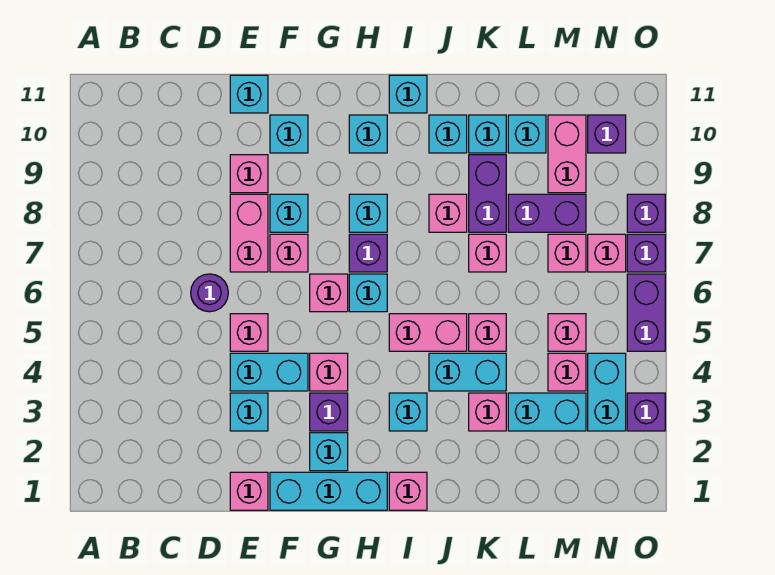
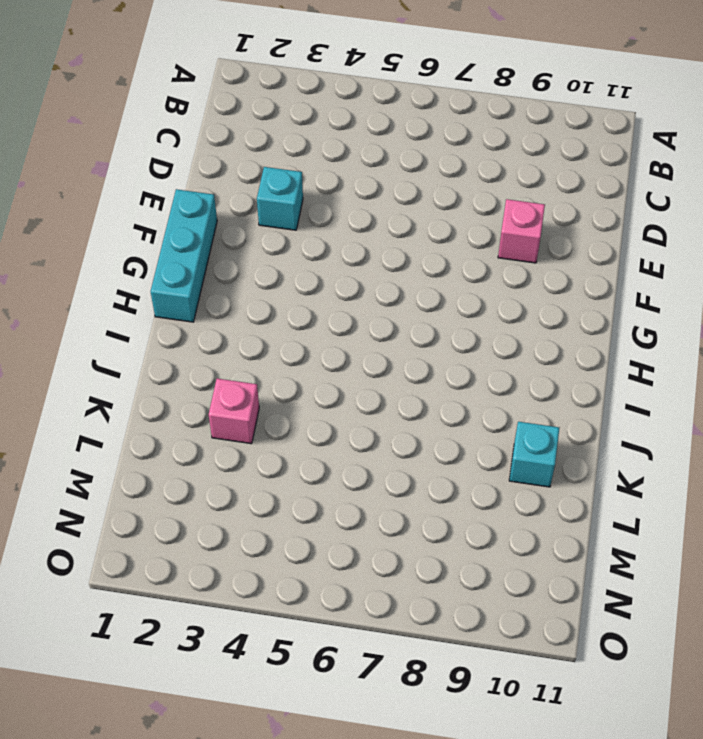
none -> purple 1x1 round brick [191,274,228,312]
none -> pink 1x1 brick [230,472,268,510]
none -> cyan 1x2 brick [230,353,308,391]
none -> pink 1x1 brick [230,314,268,351]

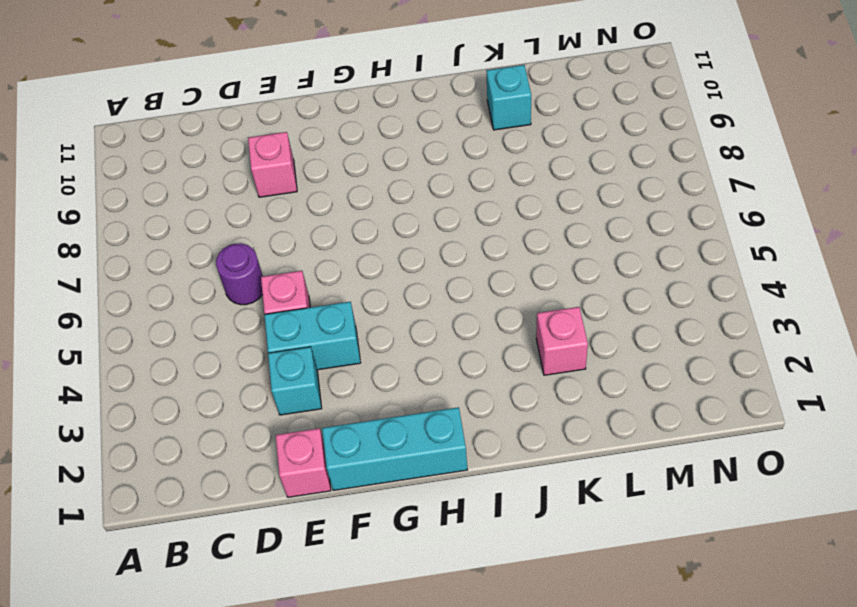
none -> pink 1x2 brick [230,194,268,272]
none -> cyan 1x1 brick [230,75,268,113]
none -> pink 1x1 brick [270,234,308,272]
none -> cyan 1x1 brick [270,194,308,232]

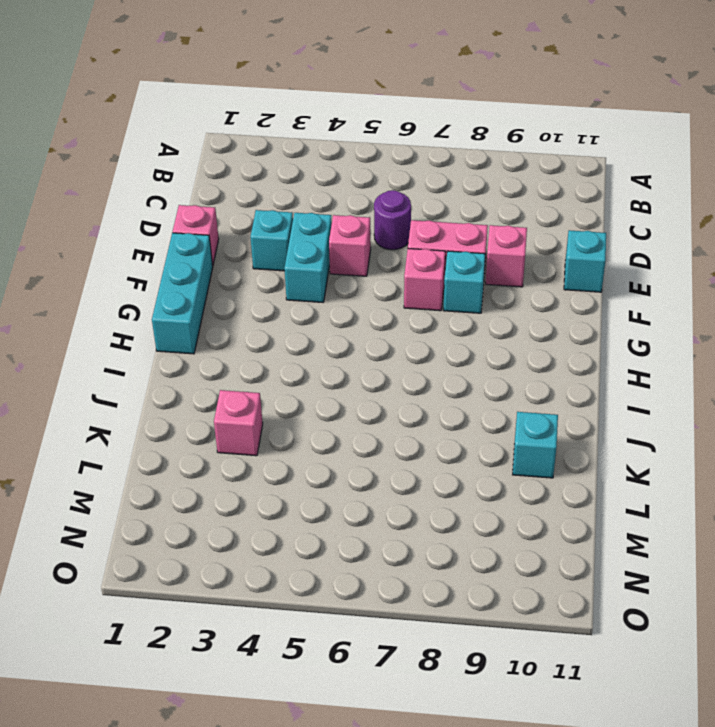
none -> cyan 1x1 brick [270,115,308,153]
none -> cyan 1x1 brick [310,433,348,471]
none -> purple 1x1 brick [310,393,348,431]
none -> pink 1x1 brick [310,353,348,391]

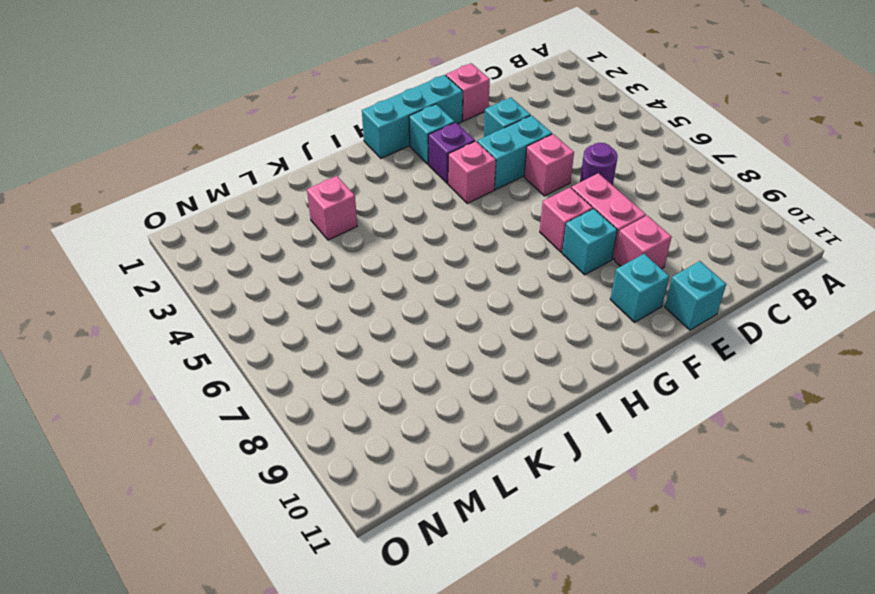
none -> pink 1x1 brick [310,274,348,312]
none -> cyan 1x1 brick [349,274,387,312]
none -> purple 1x1 brick [349,234,387,272]
none -> cyan 1x1 brick [349,194,387,232]

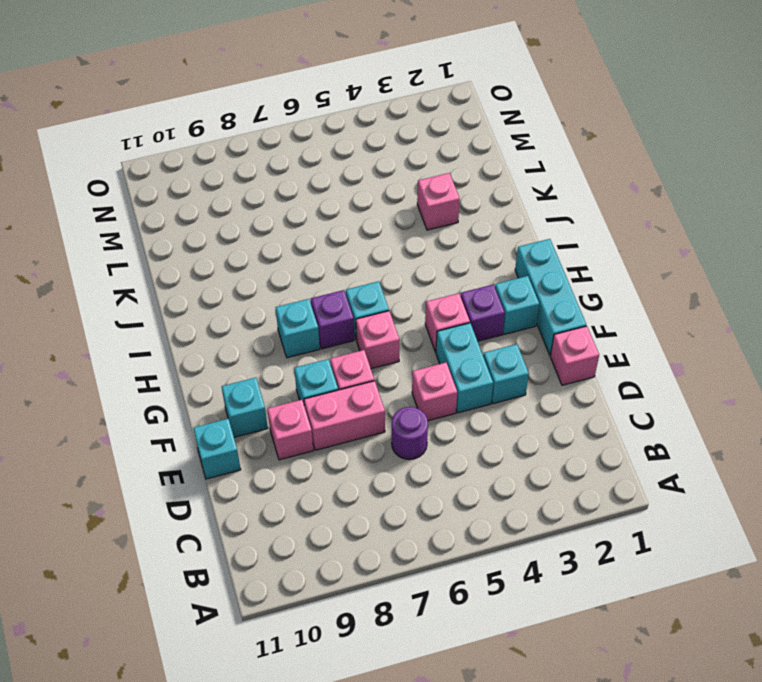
none -> cyan 1x1 brick [349,115,387,153]
none -> pink 1x1 brick [389,472,427,510]
none -> cyan 1x1 brick [389,393,427,431]
none -> pink 1x2 brick [389,314,467,351]

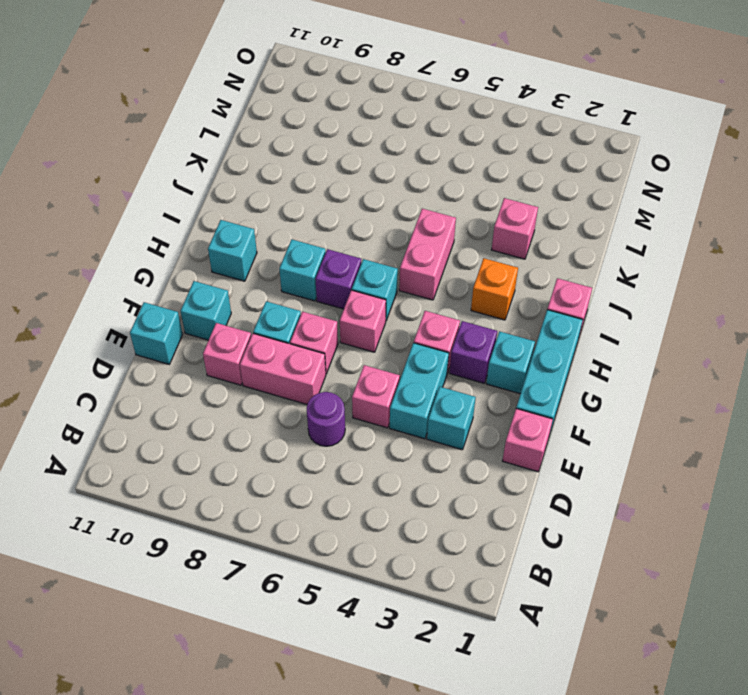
orange 1x1 brick [471,258,518,320] -> cyan 1x1 brick [389,393,427,431]
none -> cyan 1x1 brick [389,75,427,113]
none -> cyan 1x2 brick [429,353,506,391]
none -> pink 1x1 brick [429,194,467,232]
none -> cyan 1x1 brick [429,115,467,153]

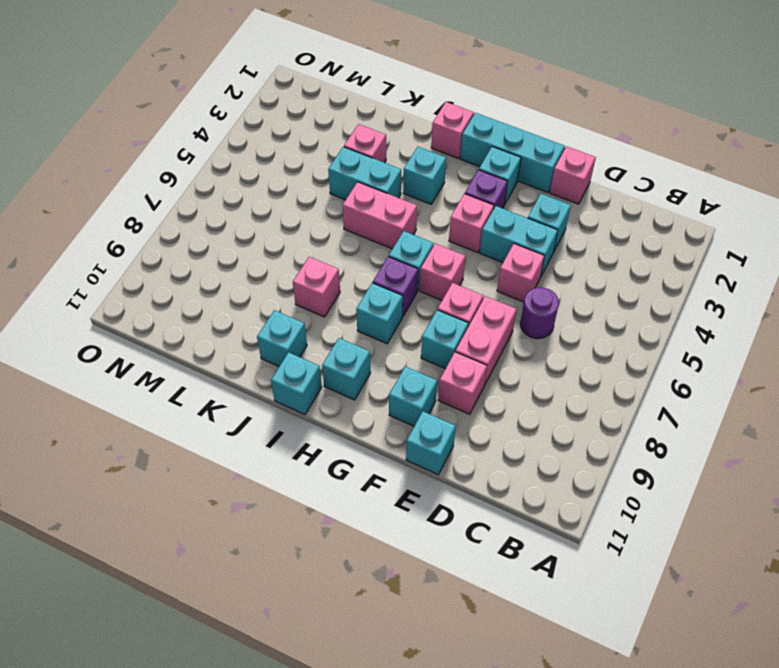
none -> pink 1x1 brick [469,314,506,351]
none -> pink 1x1 brick [469,234,506,272]
none -> purple 1x2 brick [469,155,506,232]
none -> cyan 1x1 brick [469,115,506,153]

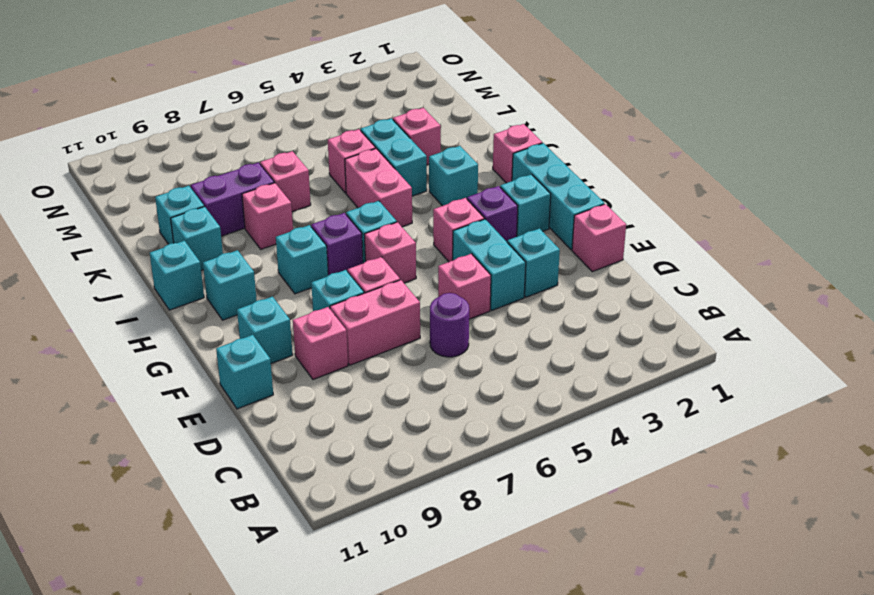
none -> cyan 1x2 brick [508,393,586,431]
none -> purple 1x2 brick [508,194,586,232]
none -> cyan 1x1 brick [508,115,546,153]
none -> pink 1x1 brick [548,353,586,391]

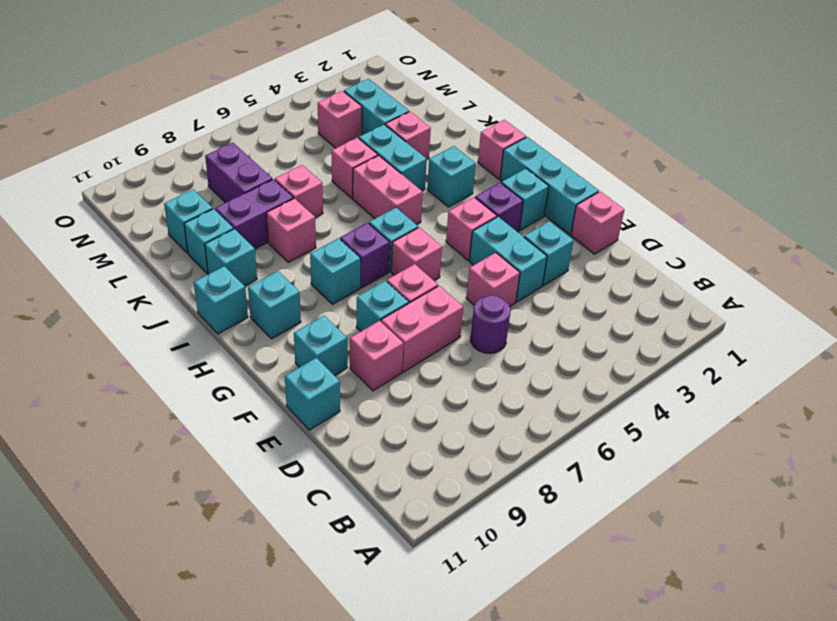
none -> pink 1x1 brick [548,314,586,351]
none -> pink 1x1 brick [548,234,586,272]
none -> pink 1x2 brick [548,115,586,193]
none -> cyan 1x2 brick [588,353,626,431]

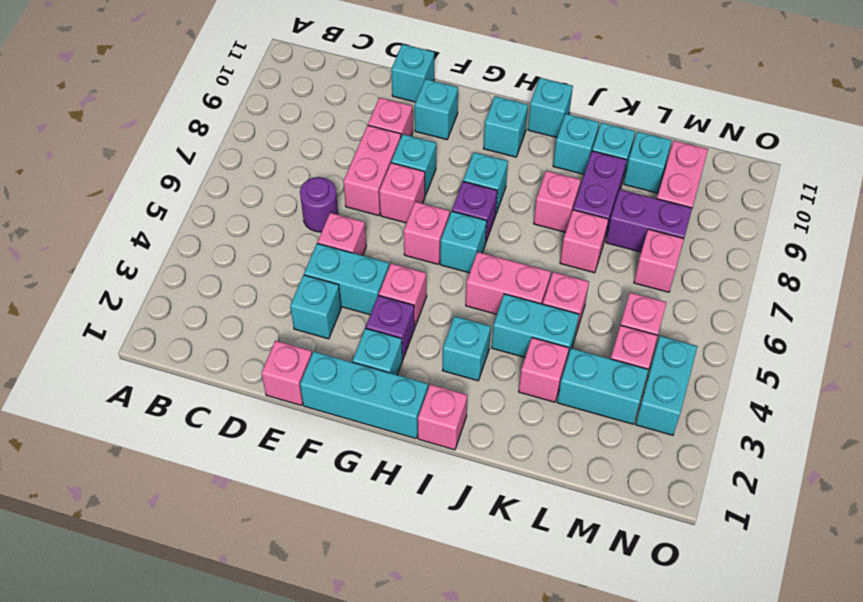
none -> pink 1x1 brick [588,234,626,272]
none -> purple 1x1 brick [588,115,626,153]
none -> purple 1x1 brick [627,393,665,431]
none -> purple 1x2 brick [627,274,665,351]

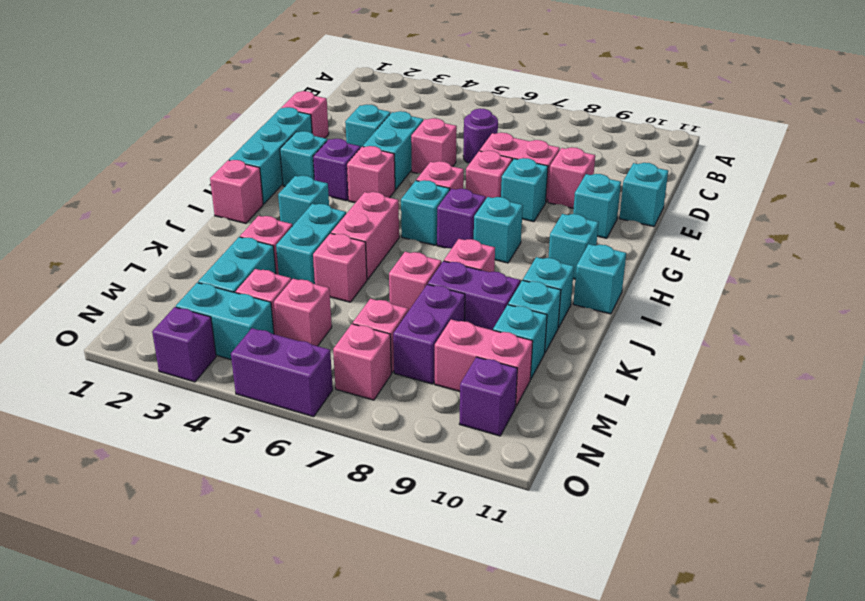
none -> purple 1x1 brick [627,234,665,272]
none -> purple 1x1 brick [627,194,665,232]

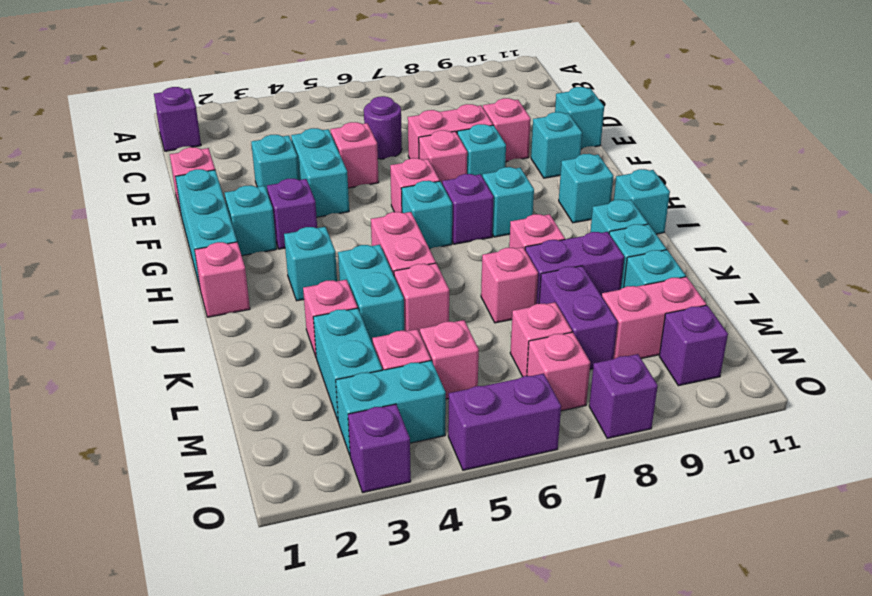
purple 1x1 brick [154,87,201,151] -> purple 1x1 brick moved to [627,234,665,272]
none -> pink 1x1 brick [310,353,348,391]

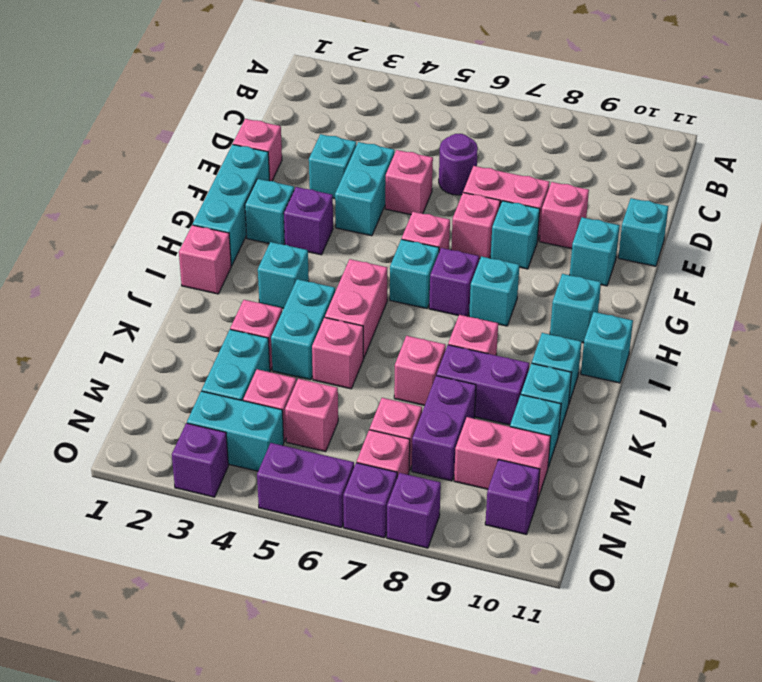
none -> pink 1x1 brick [310,353,348,391]

